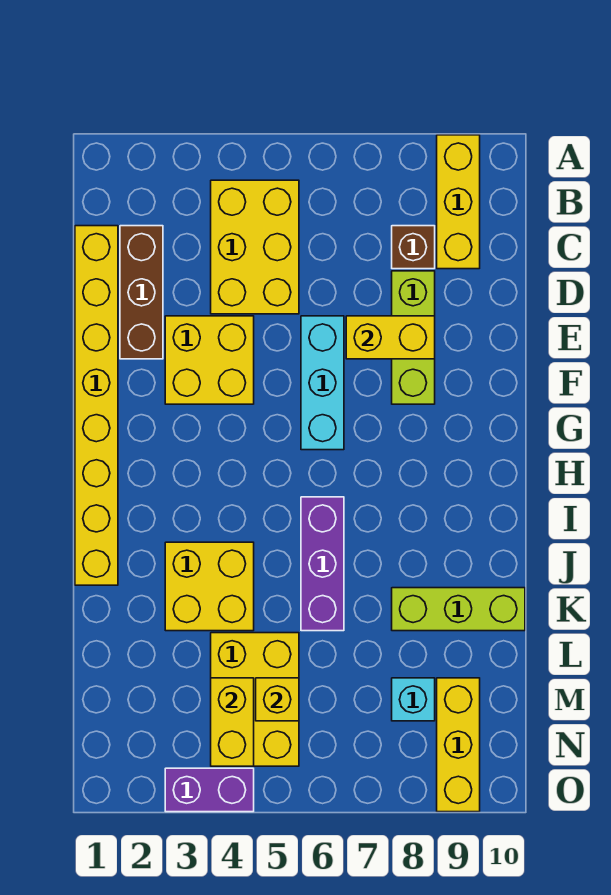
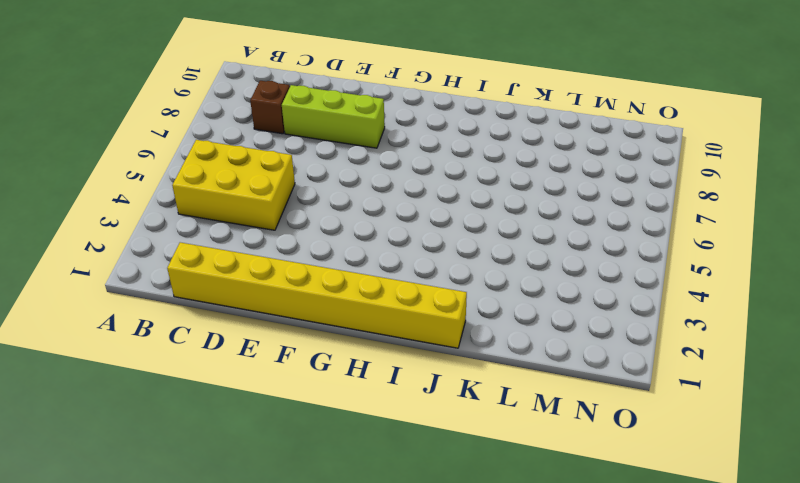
none -> yellow 1x3 brick [437,135,480,269]
none -> brown 1x3 brick [120,226,163,359]
none -> yellow 2x2 brick [165,316,254,404]

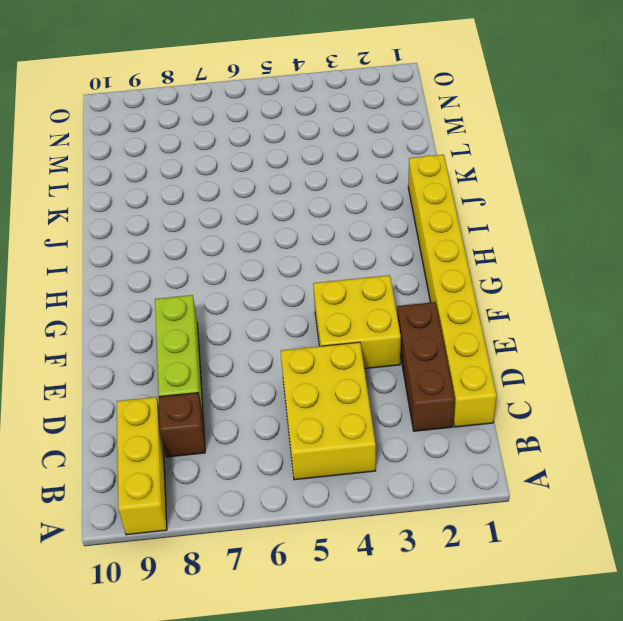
none -> cyan 1x3 brick [301,316,344,450]
none -> purple 1x3 brick [301,497,344,631]
none -> yellow 2x2 brick [165,542,254,631]

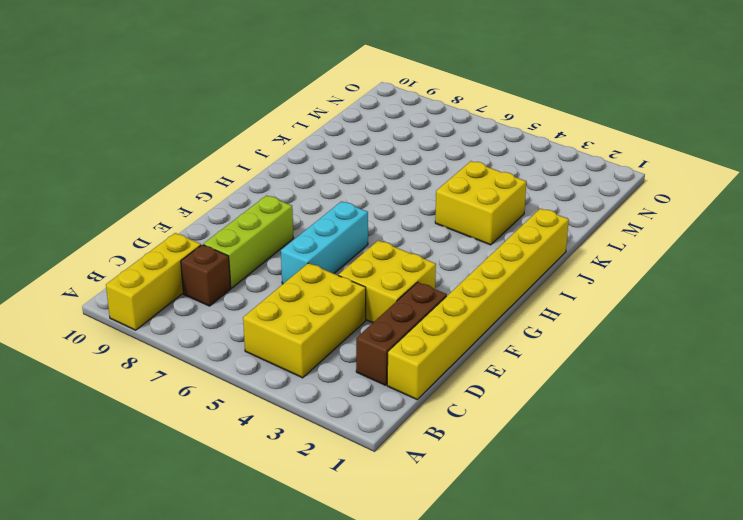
none -> purple 1x3 brick [301,497,344,631]
none -> lime 1x3 brick [392,588,525,631]
none -> yellow 2x3 brick [211,633,299,766]

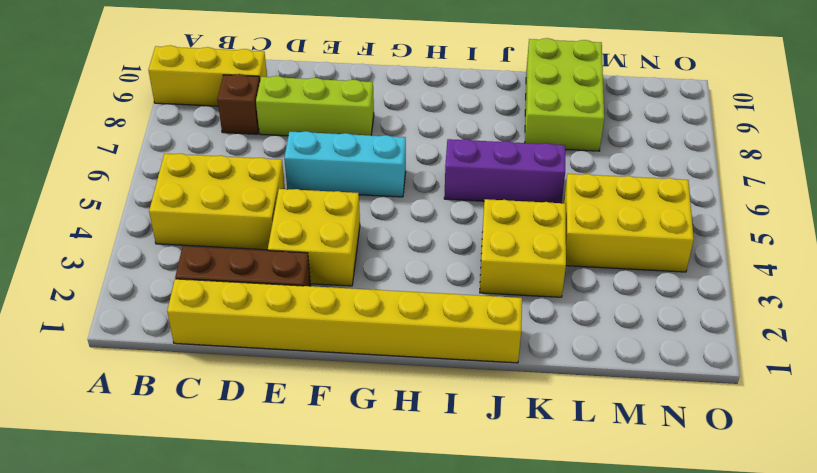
lime 2x3 brick [525,38,604,151] -> lime 1x3 brick [392,588,525,631]
none -> cyan 1x1 brick [392,678,435,721]
none -> yellow 1x3 brick [437,678,480,812]
none -> purple 1x2 brick [165,768,254,812]

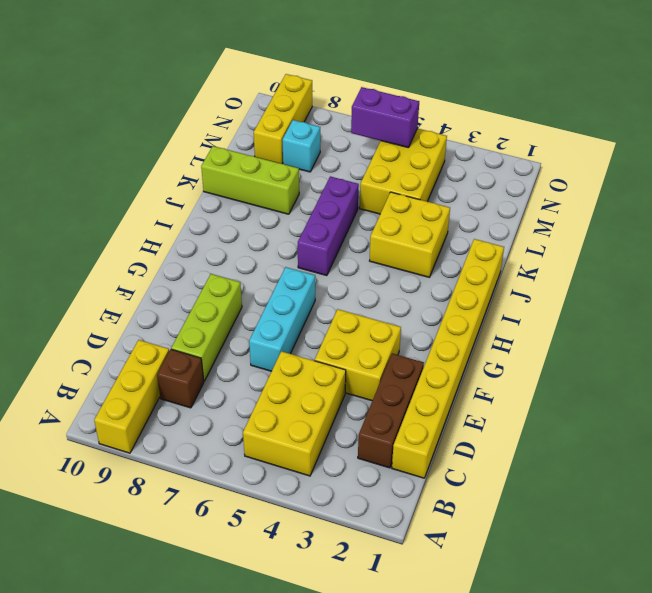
purple 1x2 brick [351,87,419,148] -> purple 1x2 brick moved to [165,768,254,812]
none -> yellow 1x2 brick [346,316,435,359]
none -> yellow 1x2 brick [211,678,254,766]
none -> yellow 1x1 brick [256,678,299,721]

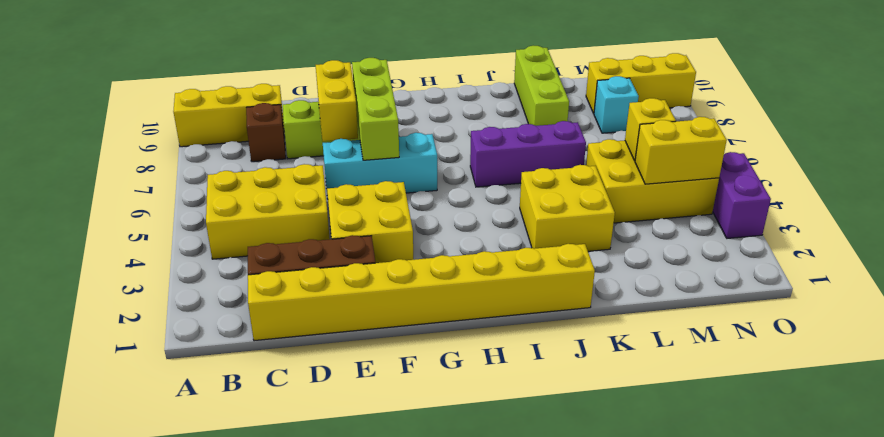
lime 1x3 brick [352,58,399,160] -> none

